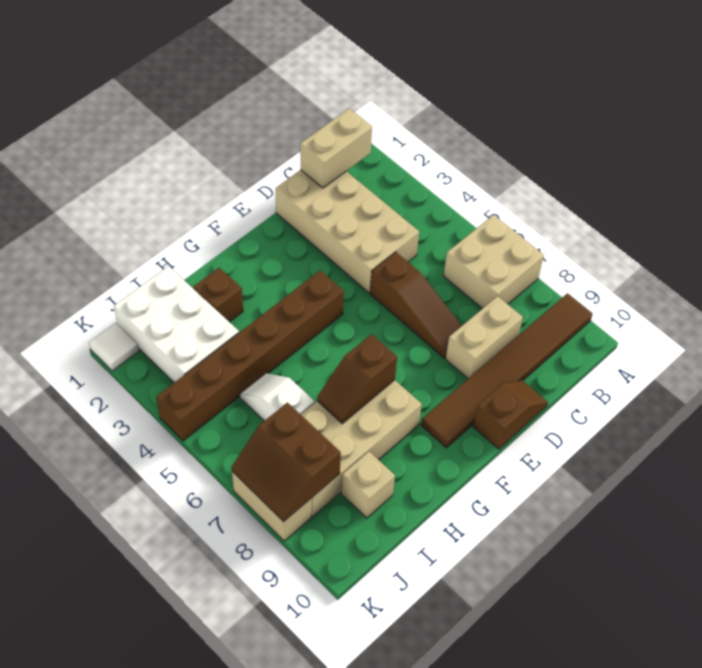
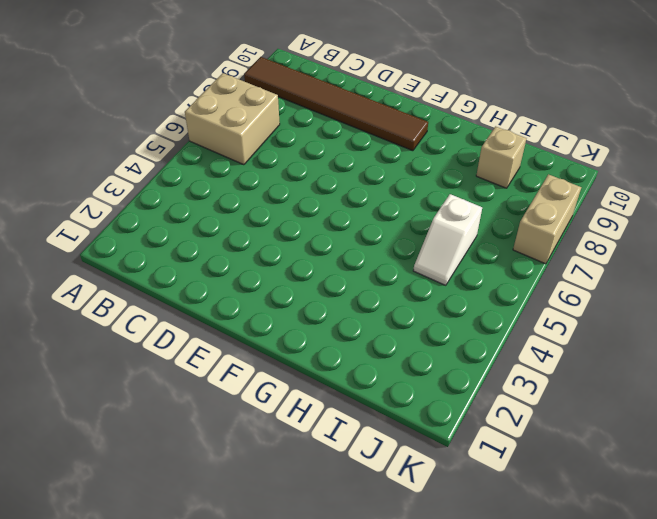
none -> tan 2x4 brick [275,170,419,293]
none -> tan 1x2 brick [446,296,523,378]
none -> brown 1x3 slope [370,252,461,358]

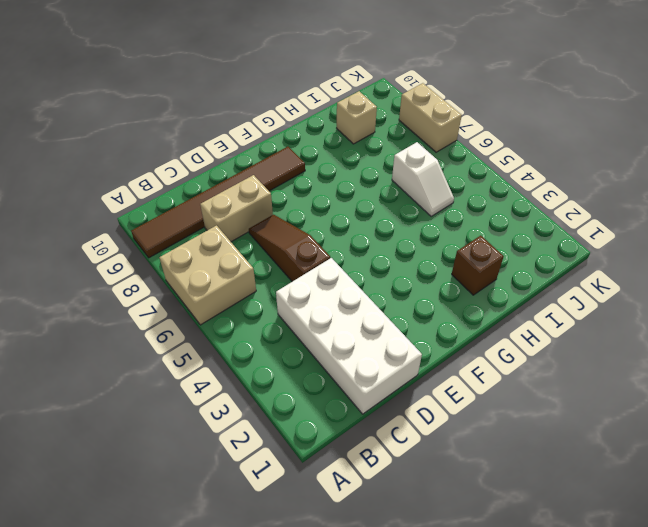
white 2x4 brick [276,258,422,414] -> tan 2x4 brick [275,170,419,293]
none -> brown 1x2 slope [473,380,548,449]
none -> brown 1x6 brick [156,270,344,441]
none -> tan 2x4 brick [301,380,422,517]

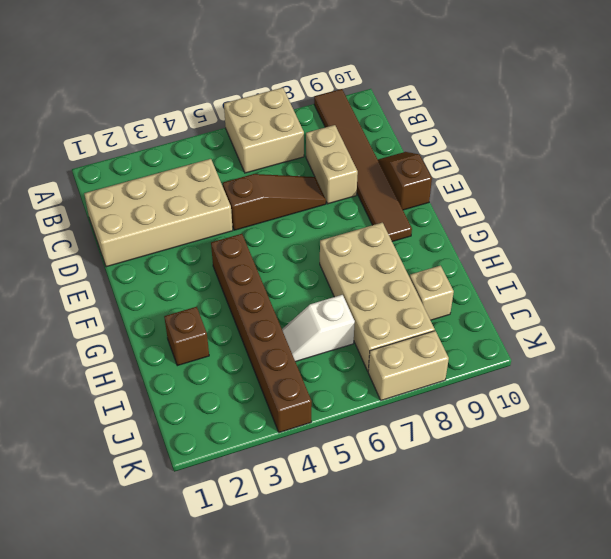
none -> white 2x3 brick [114,266,239,383]
none -> white 1x1 tile [89,323,139,371]
none -> tan 1x2 brick [300,108,372,188]

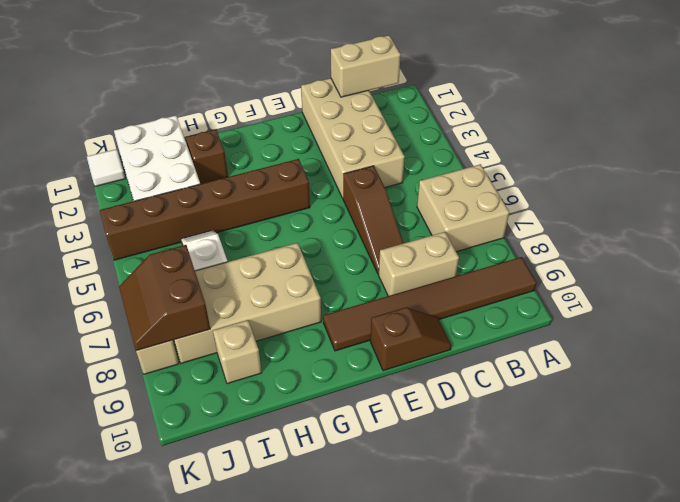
none -> brown 1x2 slope [317,334,397,424]

